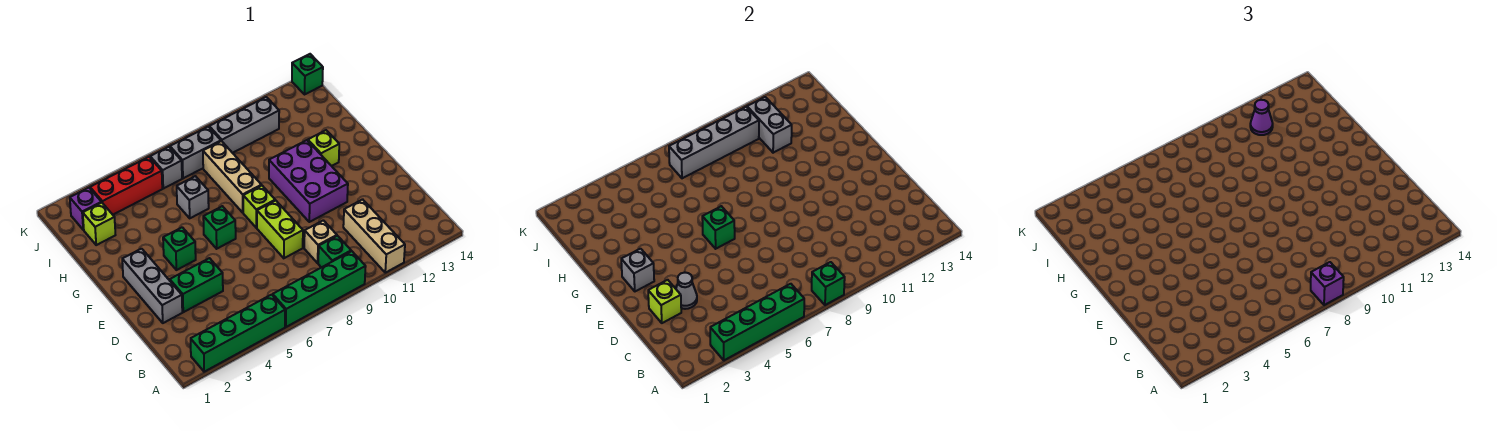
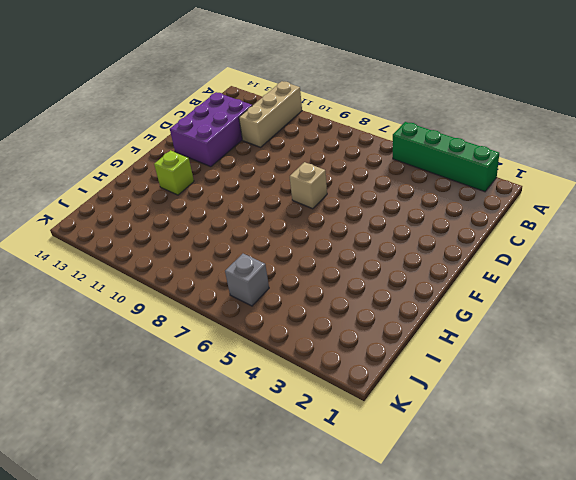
purple 2x3 brick [170,92,252,167] -> purple 2x3 brick moved to [269,140,348,222]
tan 1x1 brick [290,162,327,209] -> tan 1x1 brick moved to [304,220,337,263]
none -> green 1x4 brick [273,251,366,327]
none -> green 1x1 brick [318,236,351,267]
none -> grey 1x3 brick [122,249,182,323]
none -> green 1x2 brick [170,258,223,312]

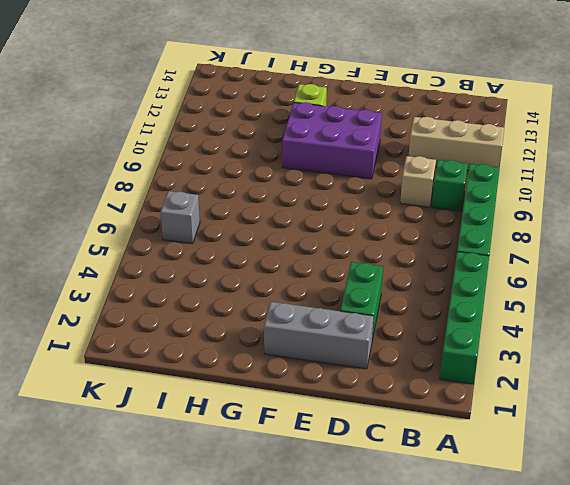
none -> lime 1x2 brick [257,200,303,258]
none -> green 1x1 brick [163,227,196,270]
none -> green 1x1 brick [203,206,236,249]
none -> lime 1x1 brick [243,186,275,228]

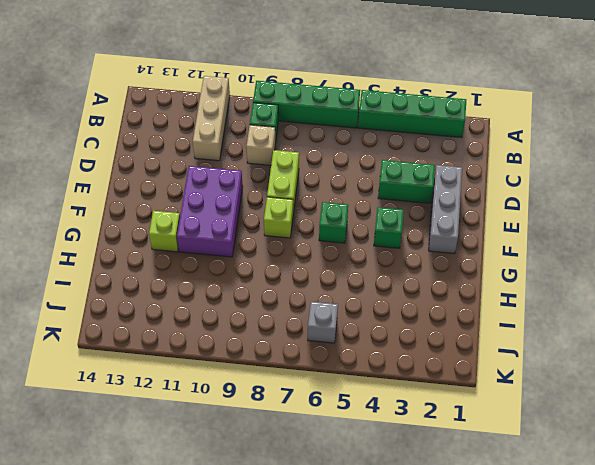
none -> tan 1x3 brick [203,141,261,213]
none -> grey 1x1 brick [177,176,209,218]
none -> lime 1x1 brick [83,203,115,245]
none -> purple 1x1 brick [70,188,101,230]

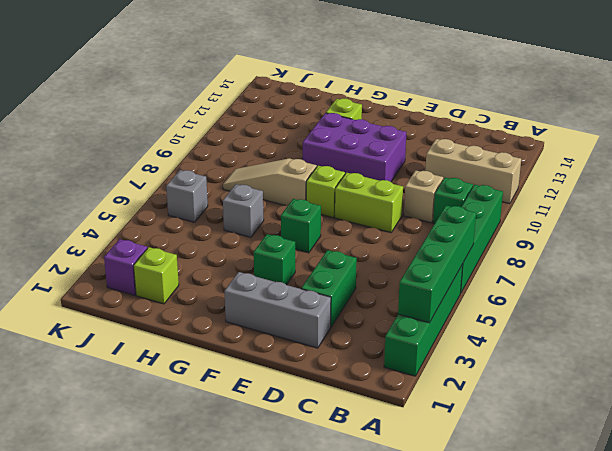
tan 1x3 slope [223,158,317,206] -> tan 1x3 brick [203,141,261,213]
none -> red 1x3 brick [90,157,162,215]
none -> grey 1x2 brick [170,127,221,178]
none -> grey 1x3 brick [209,97,279,153]
none -> green 1x1 brick [292,54,323,94]

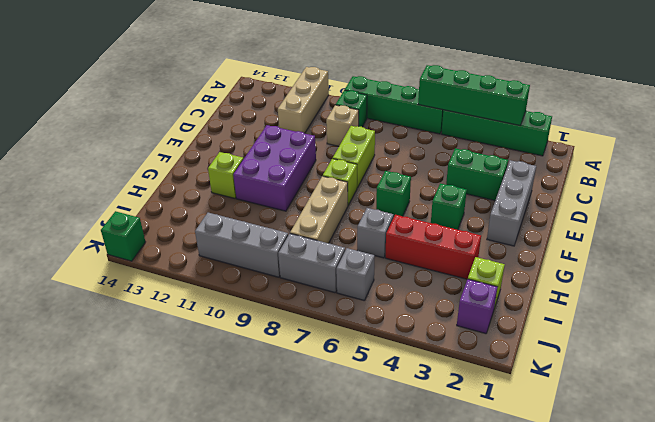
red 1x3 brick [385,215,481,279] -> red 1x3 brick moved to [90,157,162,215]
none -> green 1x1 brick [812,262,845,305]
none -> lime 1x1 brick [648,280,681,323]
none -> grey 1x1 cone [676,273,697,309]
none -> grey 1x1 brick [621,249,654,291]

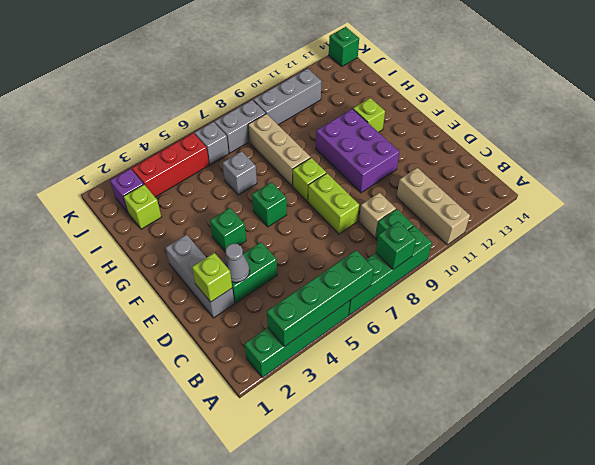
none -> grey 1x1 brick [621,249,654,291]
none -> green 1x1 brick [702,206,735,249]
none -> grey 1x2 brick [747,97,792,153]
none -> grey 1x4 brick [669,107,759,178]

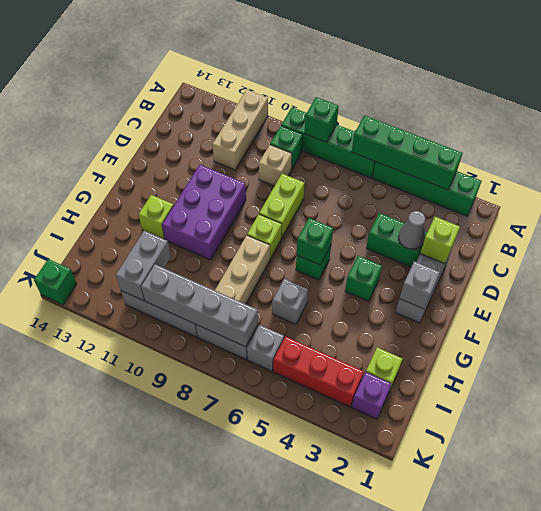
none -> purple 1x1 brick [1311,262,1344,305]
none -> purple 1x1 cone [1250,100,1273,135]

